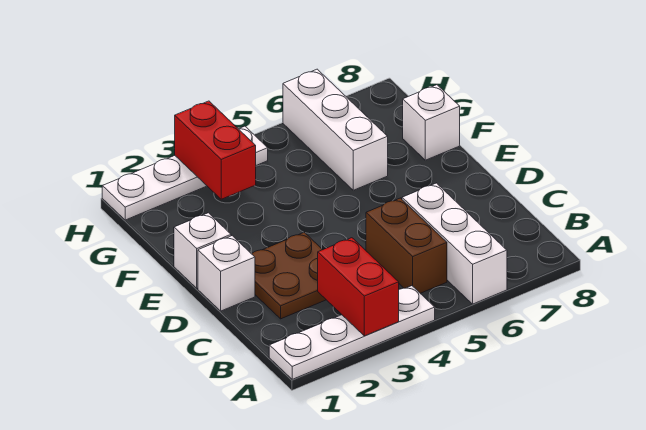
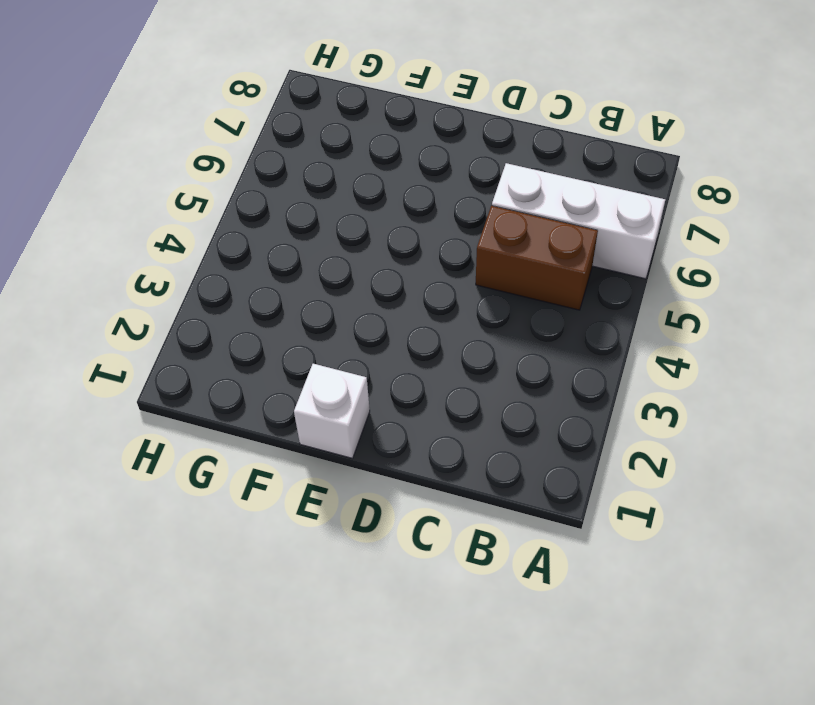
none -> white 1x4 plate [269,286,435,379]
none -> brown 2x2 plate [252,232,326,319]

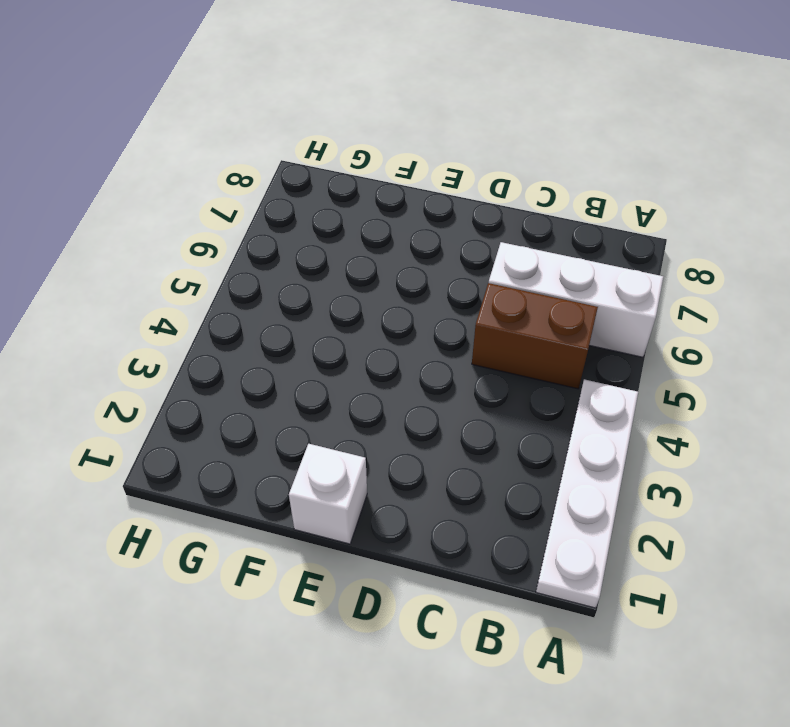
none -> brown 2x2 plate [252,232,326,319]
none -> white 1x1 brick [198,236,255,311]

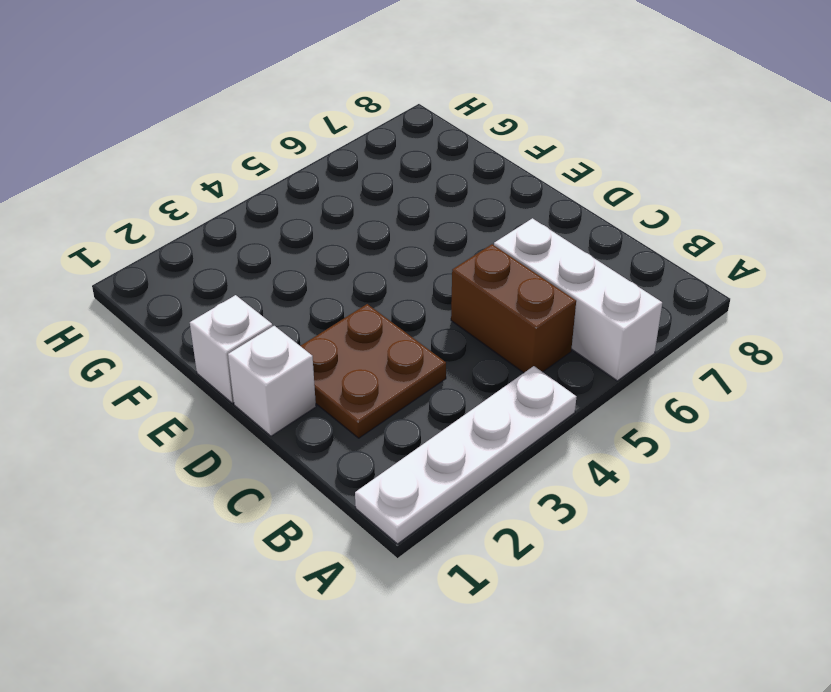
none -> white 1x3 brick [283,69,388,190]
none -> white 1x1 brick [403,85,460,160]

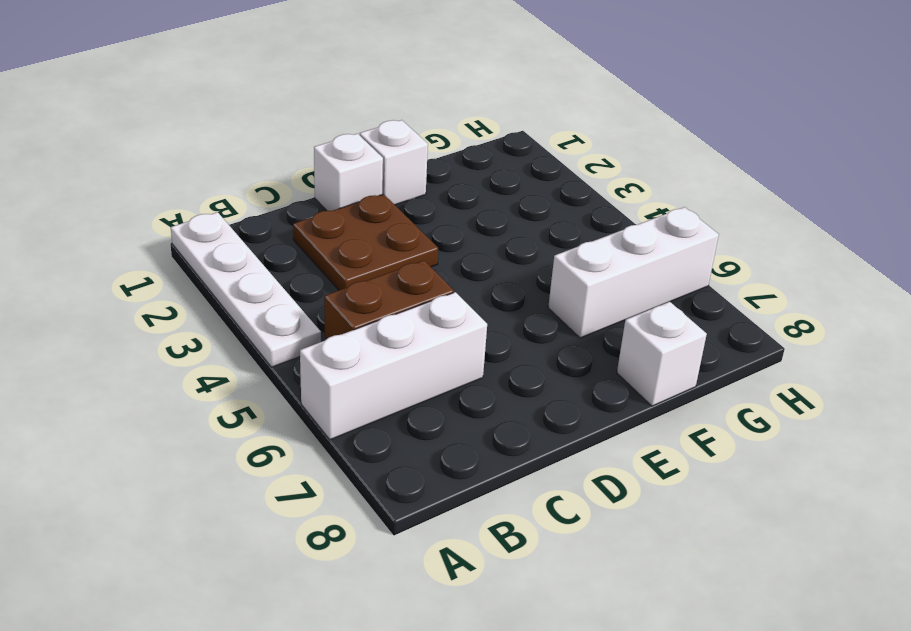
none -> white 1x4 plate [102,126,268,220]
none -> red 1x2 brick [318,238,399,336]

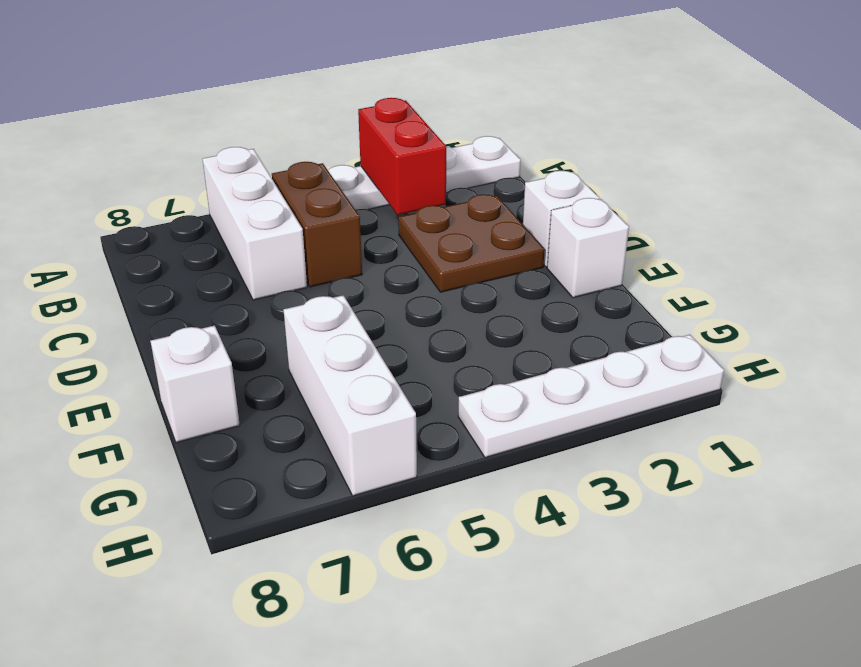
none -> red 1x2 brick [175,101,256,199]

